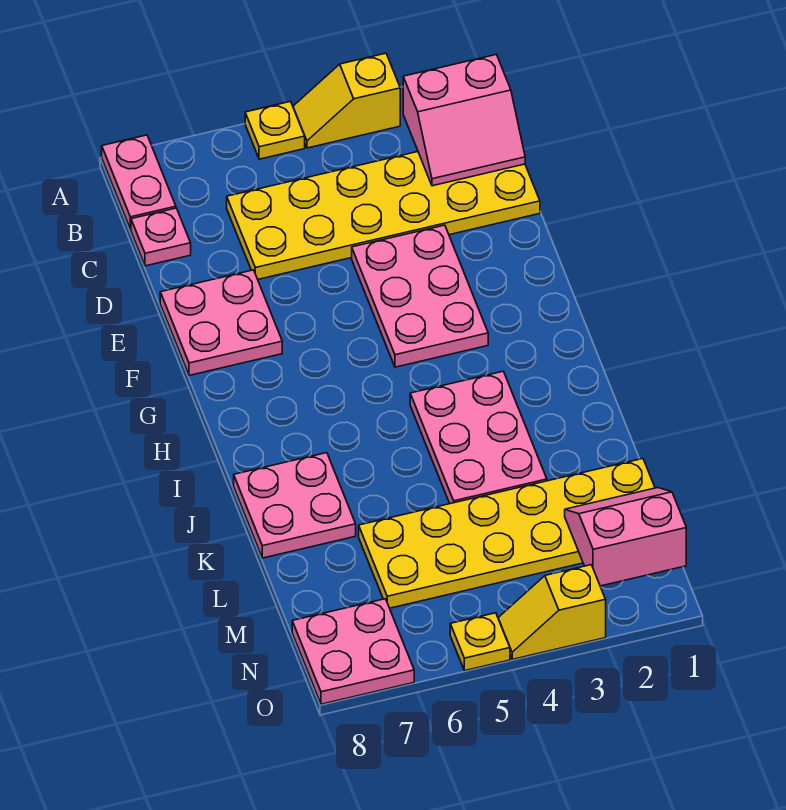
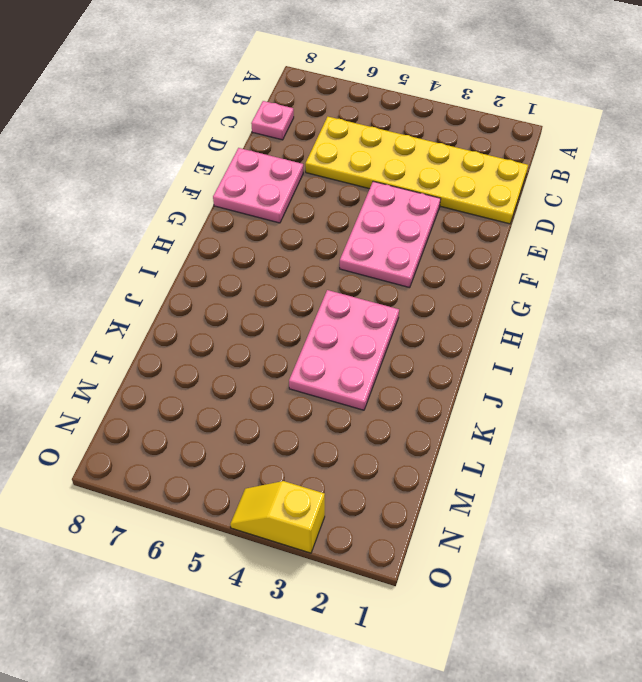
none -> yellow 1x2 slope [293,53,400,148]
none -> yellow 1x1 plate [245,102,305,159]
none -> pink 1x2 plate [102,135,176,229]

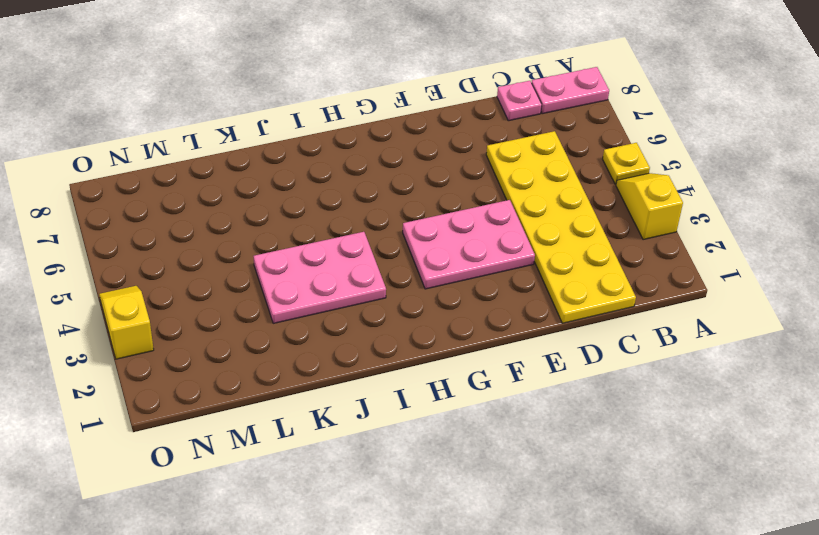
none -> pink 2x2 plate [160,270,282,375]
none -> pink 2x2 plate [234,453,356,558]
none -> yellow 2x6 plate [359,459,655,608]

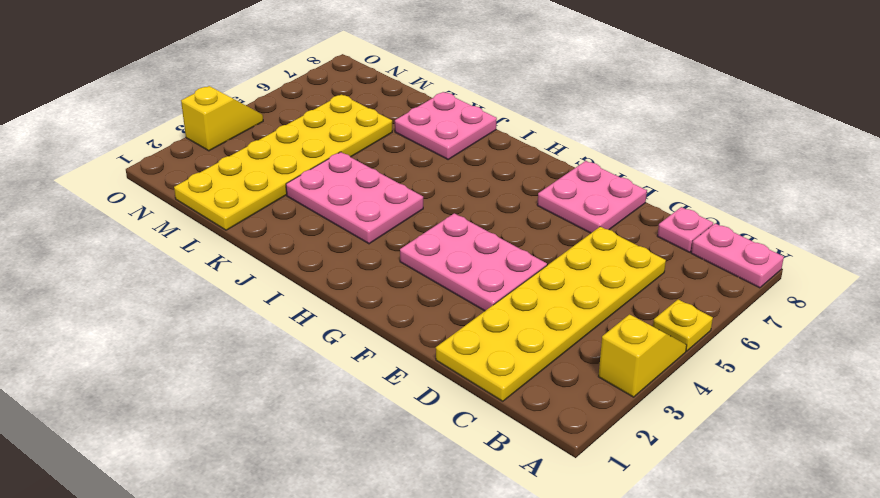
none -> pink 2x2 plate [292,599,414,704]
none -> yellow 1x1 plate [450,613,510,671]
none -> pink 2x2 slope [403,55,525,186]

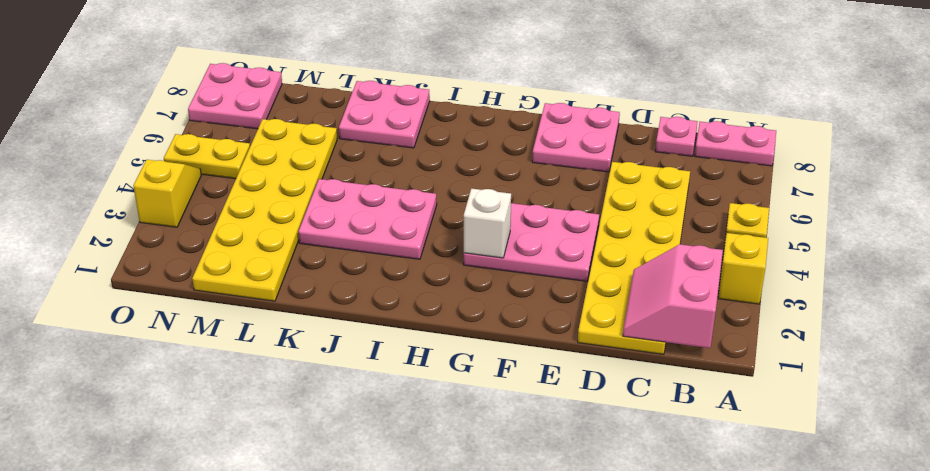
white 1x1 brick [464,188,511,258] -> none
yellow 1x2 plate [164,134,250,179] -> yellow 1x1 plate [450,613,510,671]
none -> pink 2x2 slope [565,488,686,586]

